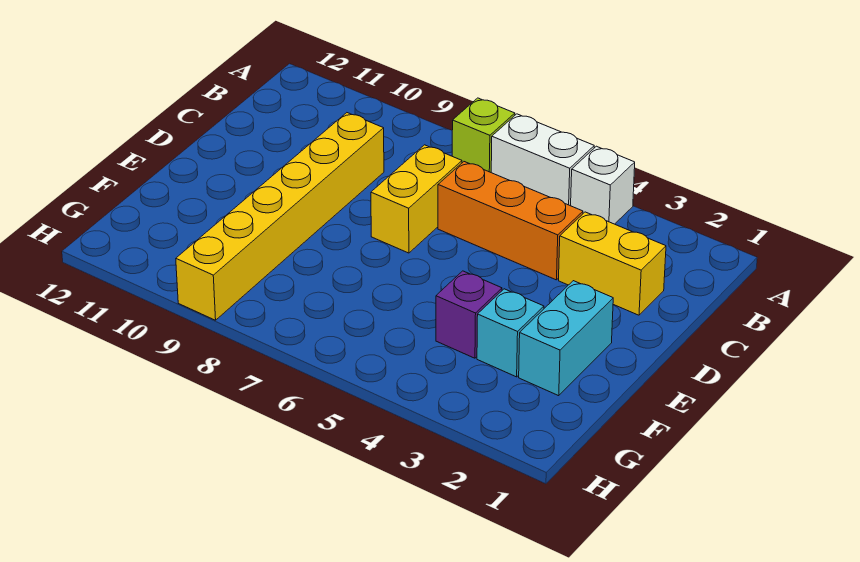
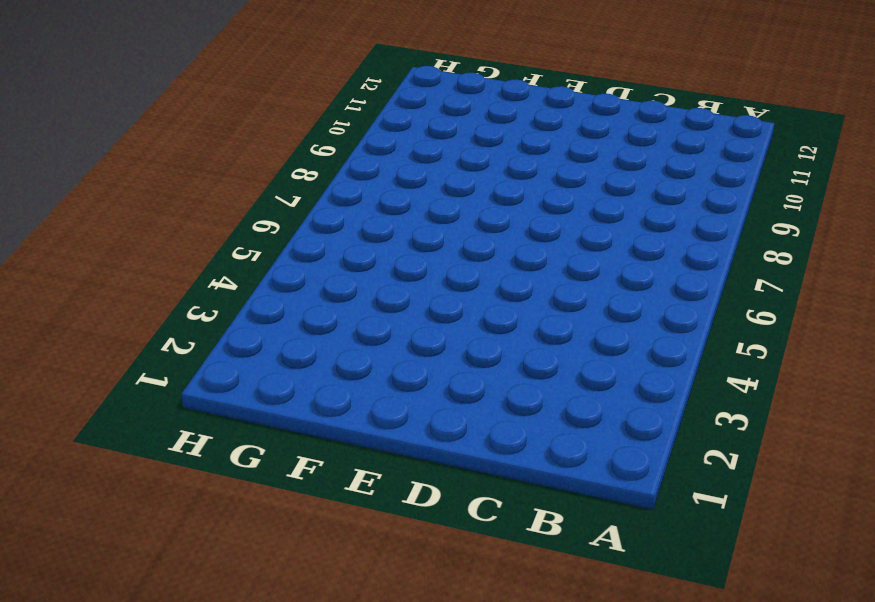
none -> white 1x1 brick [571,146,635,224]
none -> white 1x2 brick [491,114,594,206]

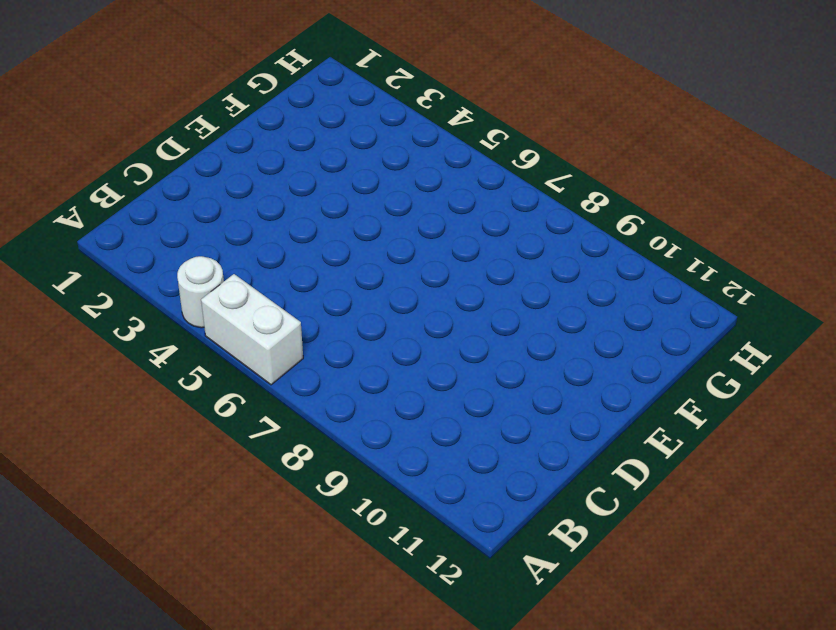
white 1x1 round brick [177,256,224,328] -> white 1x1 brick [571,146,635,224]
none -> lime 1x1 brick [452,98,515,172]
none -> yellow 1x2 brick [559,212,666,315]

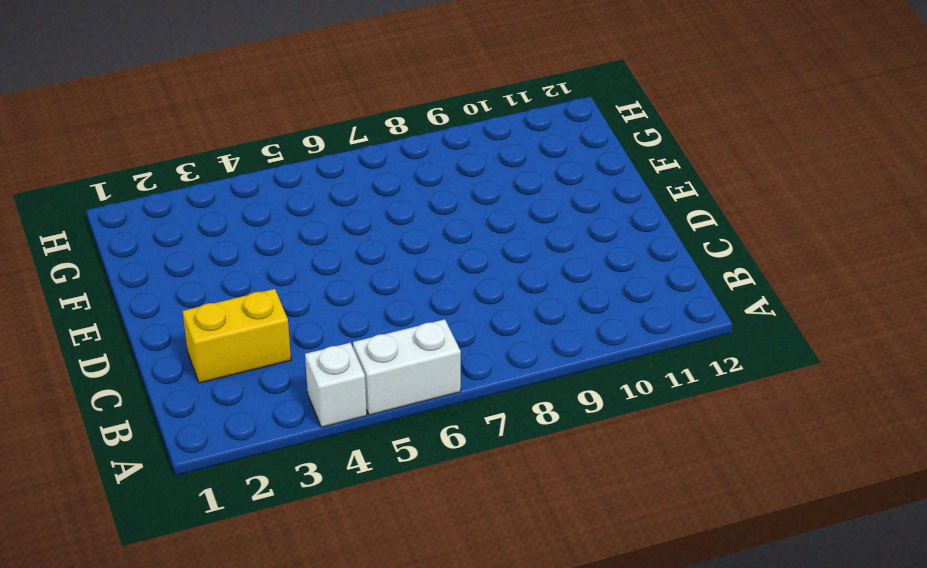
none -> lime 1x1 brick [452,98,515,172]
none -> orange 1x3 brick [438,162,583,280]

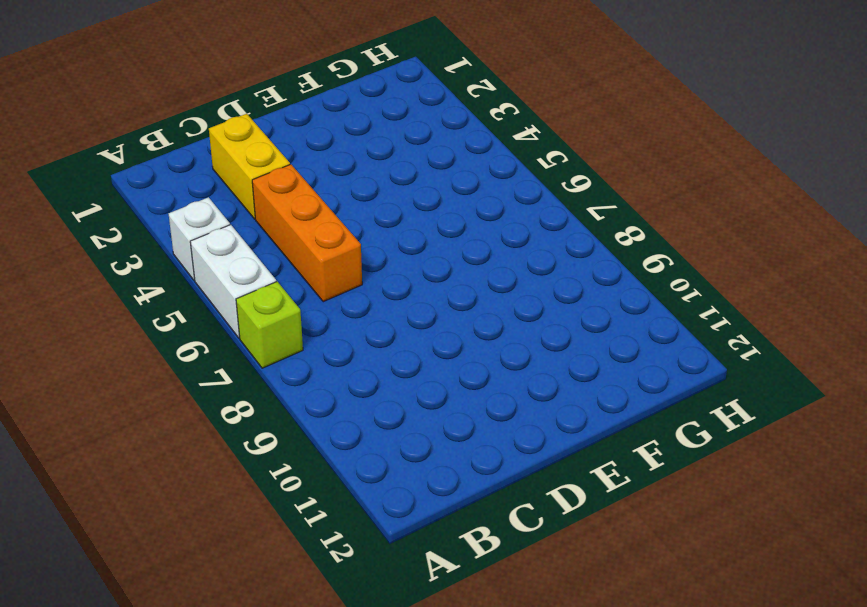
none -> yellow 1x2 brick [371,145,462,253]
none -> yellow 1x6 brick [176,113,384,320]

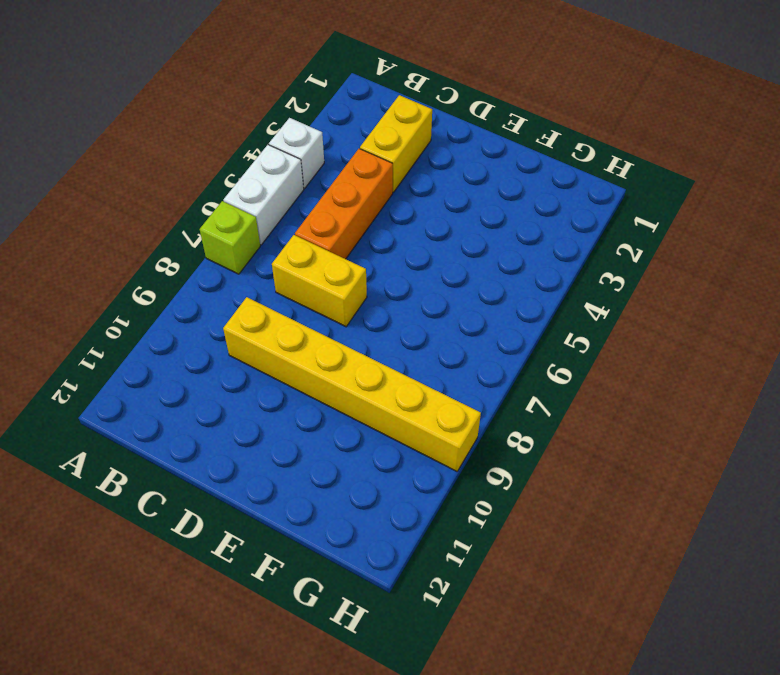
none -> cyan 1x2 brick [519,281,613,396]
none -> cyan 1x1 brick [477,289,544,377]

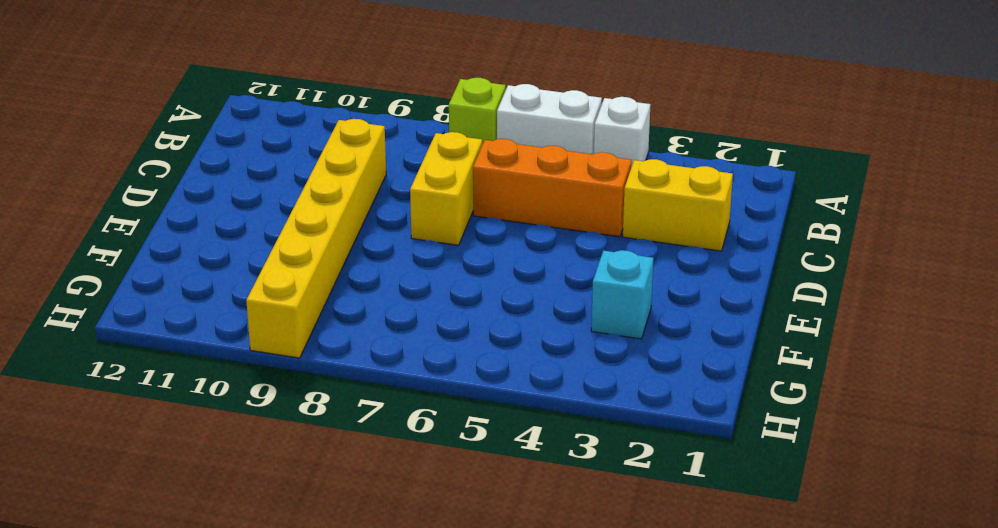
none -> cyan 1x2 brick [519,281,613,396]
none -> purple 1x1 brick [436,271,502,358]

